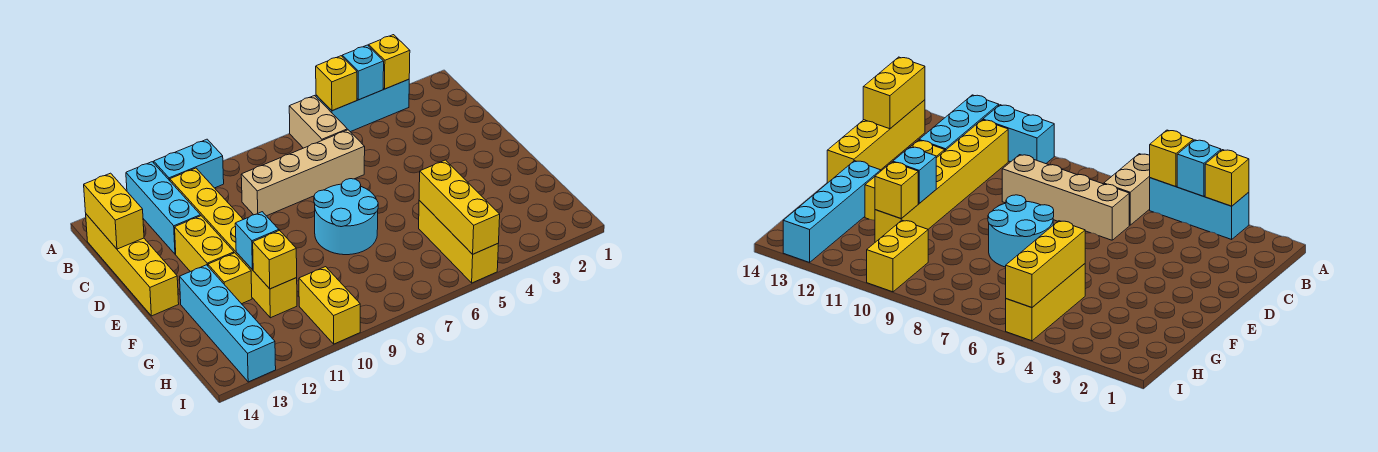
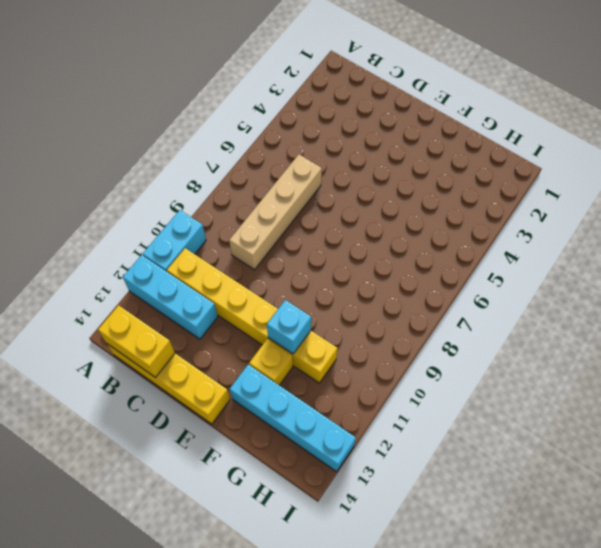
none -> cyan 1x3 brick [316,79,409,132]
none -> tan 1x2 brick [289,96,347,148]
none -> yellow 1x2 brick [175,216,234,272]

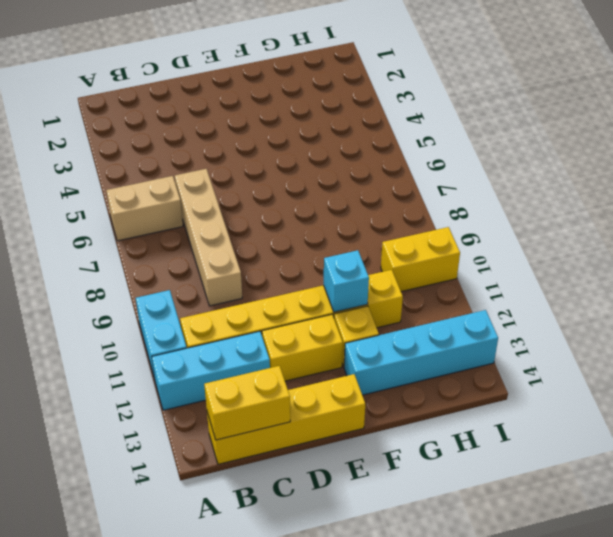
none -> cyan 1x3 brick [316,79,409,132]
none -> cyan 2x2 round brick [314,179,378,255]
none -> yellow 1x3 brick [419,200,498,283]

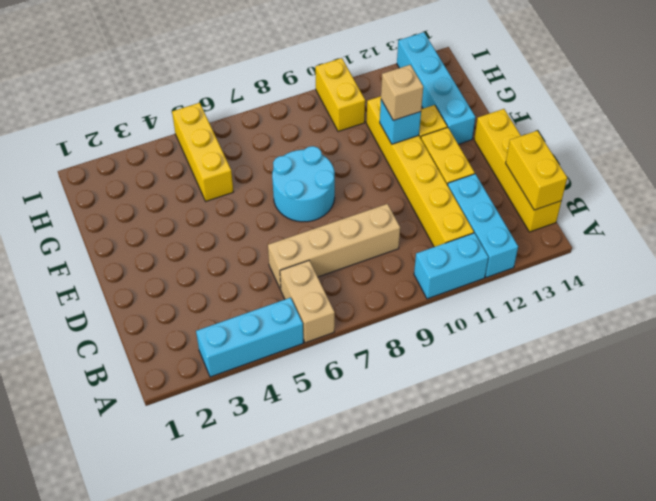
tan 1x1 brick [381,65,423,121] -> none
none -> yellow 1x1 brick [369,35,410,89]
none -> cyan 1x1 brick [342,45,384,100]
none -> yellow 1x1 brick [316,56,357,111]

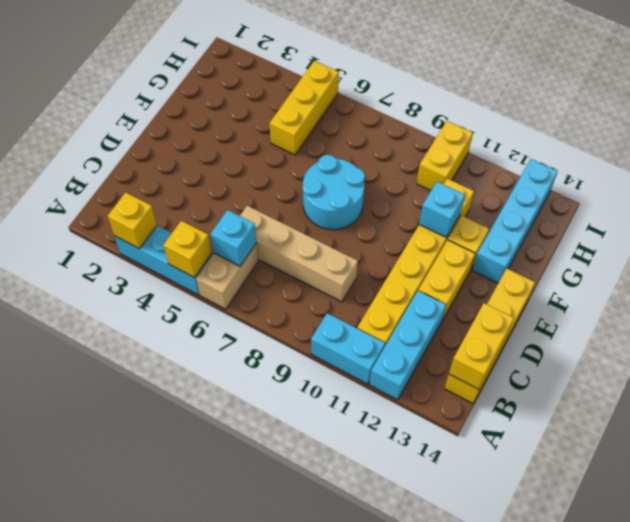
cyan 1x1 brick [210,210,257,266] -> cyan 1x1 brick moved to [342,45,384,100]
none -> yellow 1x3 brick [419,160,500,254]
none -> yellow 1x1 brick [253,230,297,289]

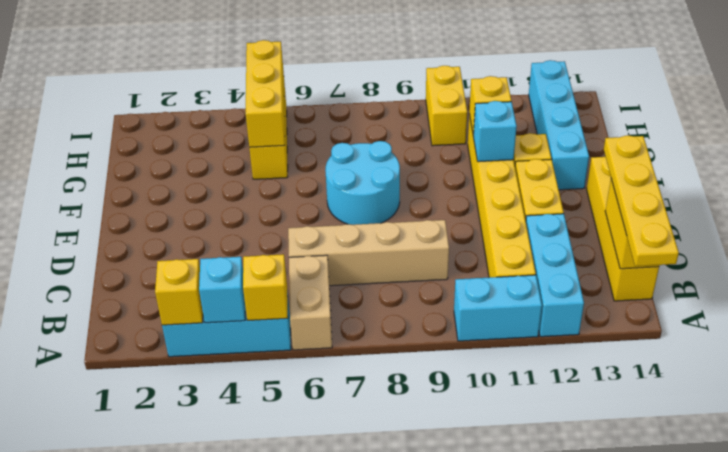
yellow 1x4 plate [604,135,679,266] -> none

